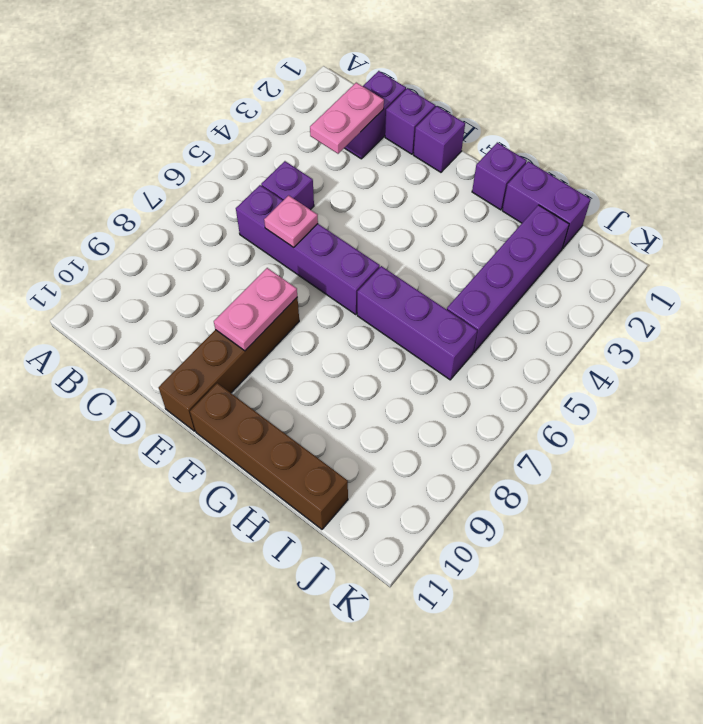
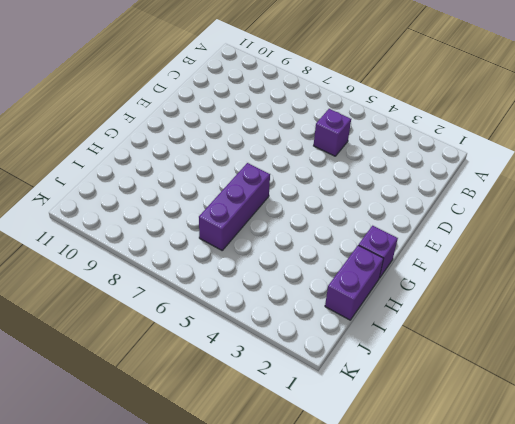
none -> purple 1x2 brick [345,71,406,159]
none -> purple 1x4 brick [236,185,380,314]
none -> purple 1x1 brick [385,88,435,154]

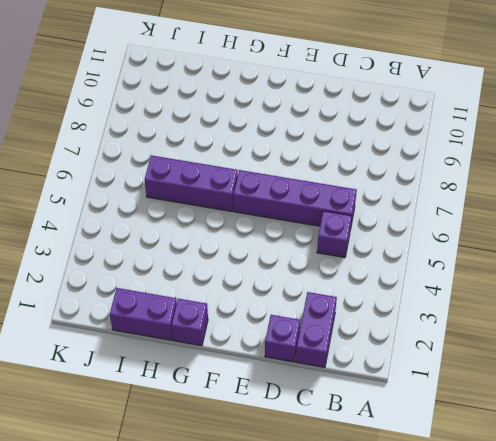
none -> purple 1x1 brick [414,106,465,172]
none -> brown 1x4 brick [159,297,299,431]
none -> brown 1x4 brick [190,383,348,529]

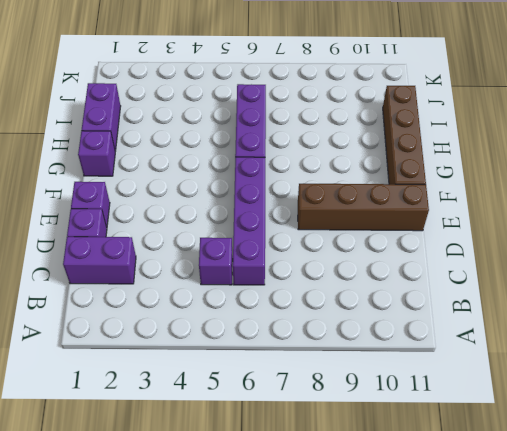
none -> purple 1x4 brick [447,205,569,352]
none -> pink 1x2 plate [310,83,384,154]
none -> pink 1x1 plate [264,195,318,247]

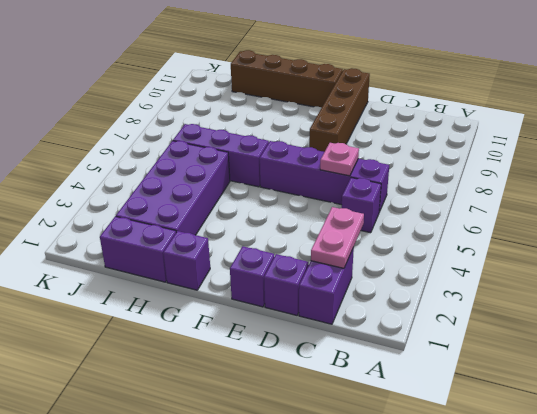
purple 2x4 brick [116,141,230,235] -> purple 1x4 brick [447,205,569,352]
none -> pink 1x2 plate [214,268,297,351]

